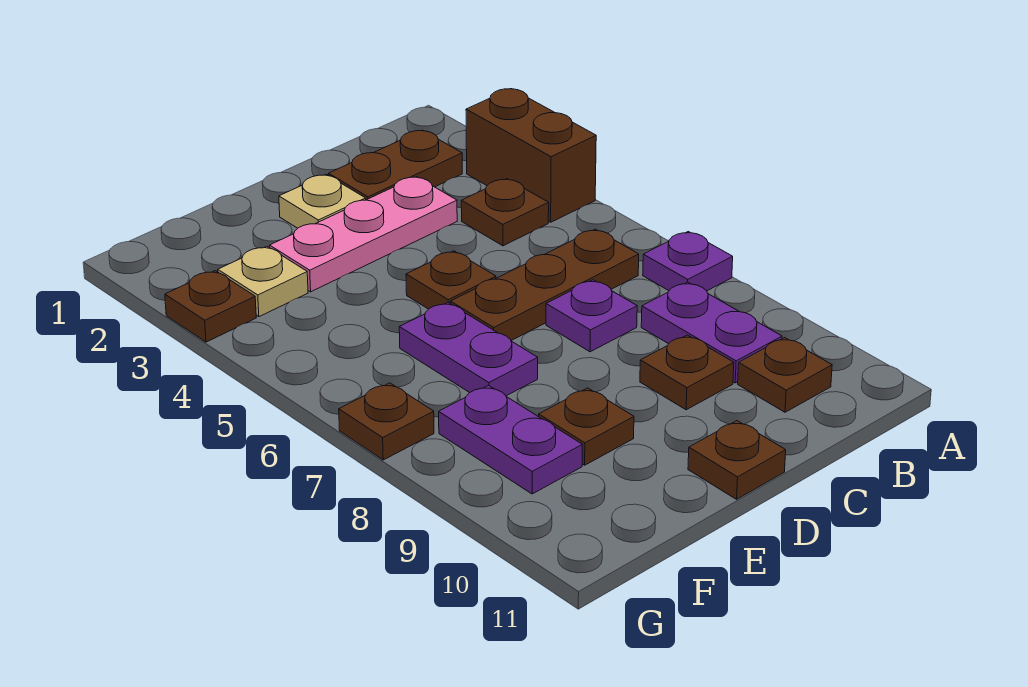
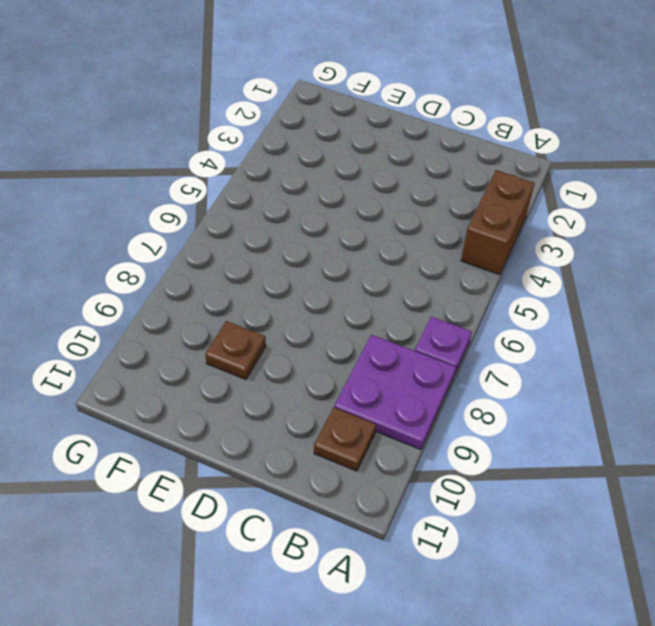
purple 2x2 plate [334,335,456,450] -> purple 1x2 plate [641,282,782,383]
none -> brown 1x2 plate [328,130,462,200]
none -> brown 1x1 plate [461,179,549,246]
none -> brown 1x3 plate [451,229,639,340]

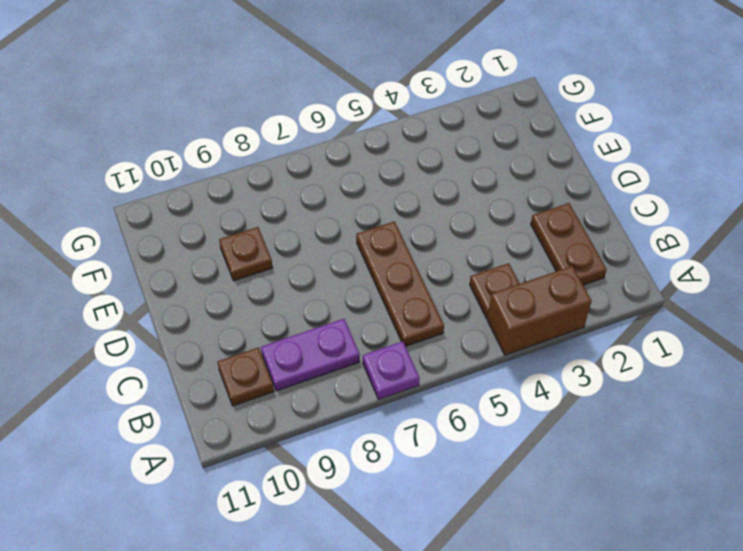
none -> pink 1x3 plate [270,177,457,292]
none -> purple 1x1 plate [546,280,637,352]
none -> brown 1x1 plate [640,335,734,410]

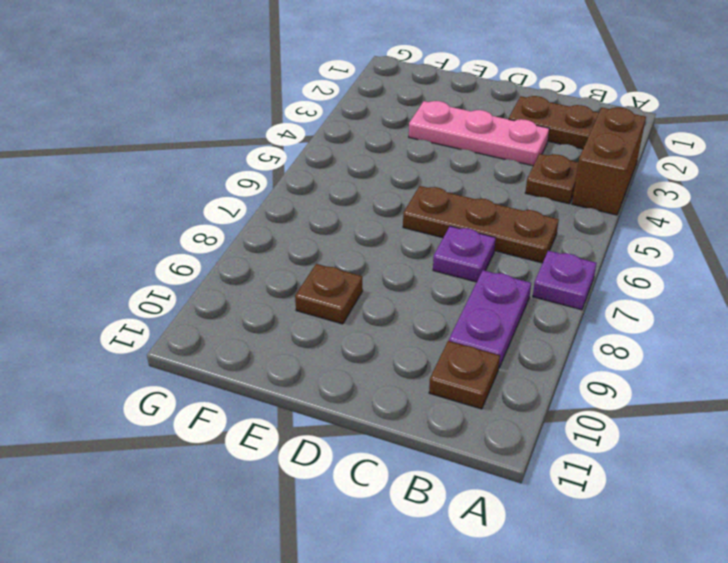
none -> brown 1x1 plate [640,335,734,410]
none -> tan 1x1 plate [279,175,366,228]
none -> brown 1x1 plate [406,251,496,309]

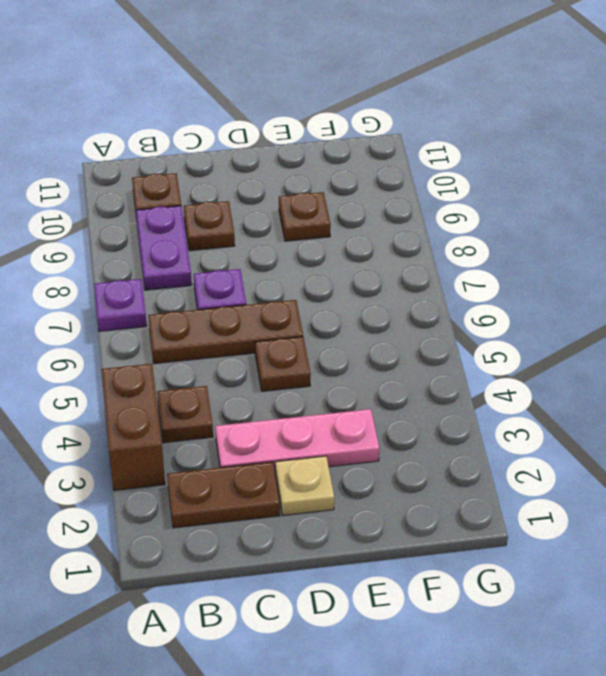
none -> brown 1x1 plate [688,421,786,499]
none -> purple 1x2 plate [399,303,538,396]
none -> tan 1x1 plate [218,246,308,317]

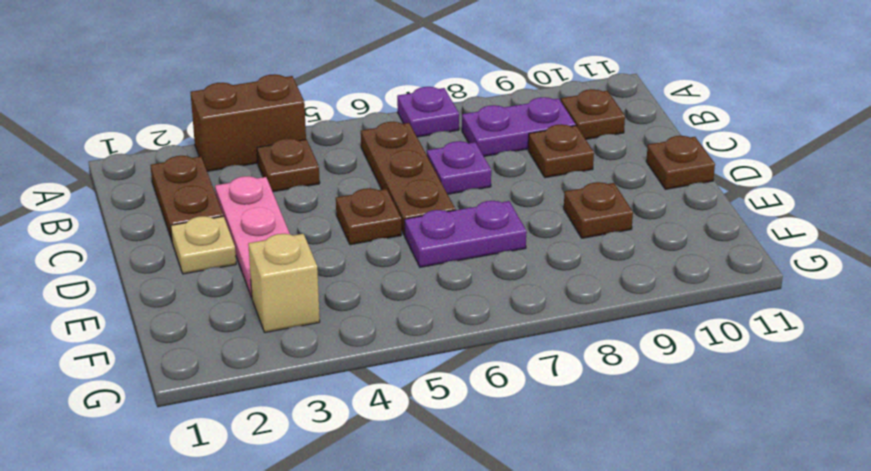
tan 1x1 brick [248,234,320,333] -> tan 1x1 plate [218,246,308,317]
none -> purple 1x2 plate [439,386,582,494]
none -> brown 1x1 plate [165,271,256,342]
none -> brown 1x1 plate [339,383,434,460]

